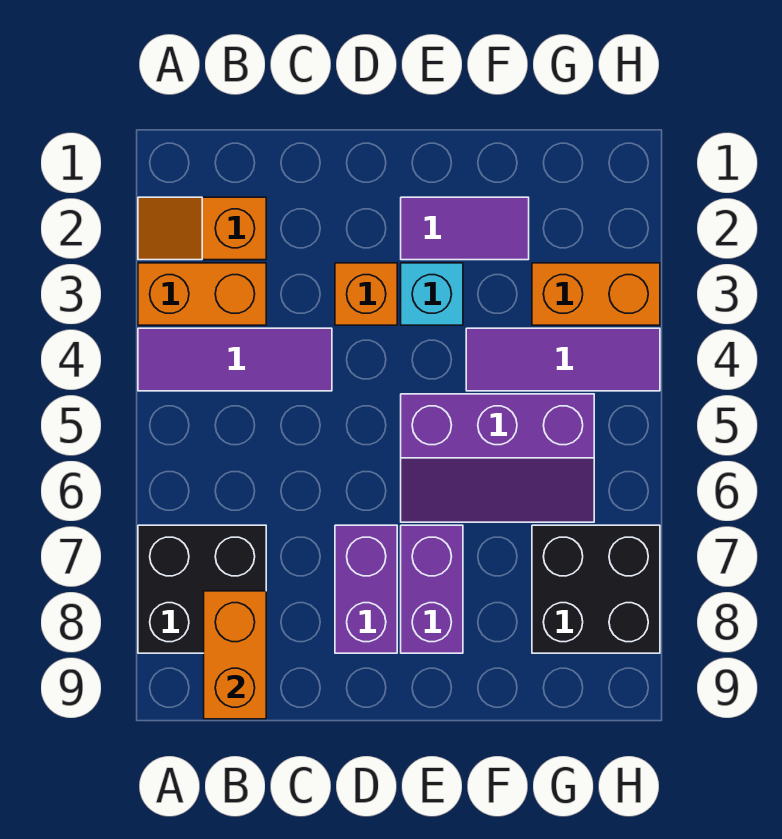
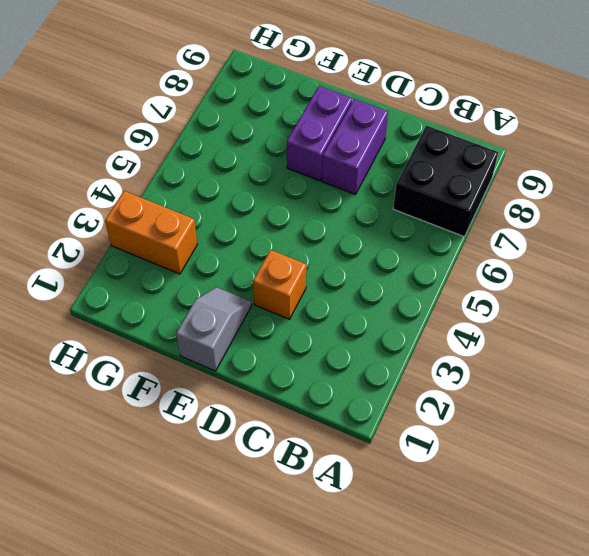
grey 1x2 slope [176,287,252,371] -> purple 1x2 tile [401,197,529,260]
none -> orange 1x2 slope [138,197,266,260]
none -> orange 1x2 brick [138,263,266,325]
none -> purple 1x3 tile [138,328,332,391]

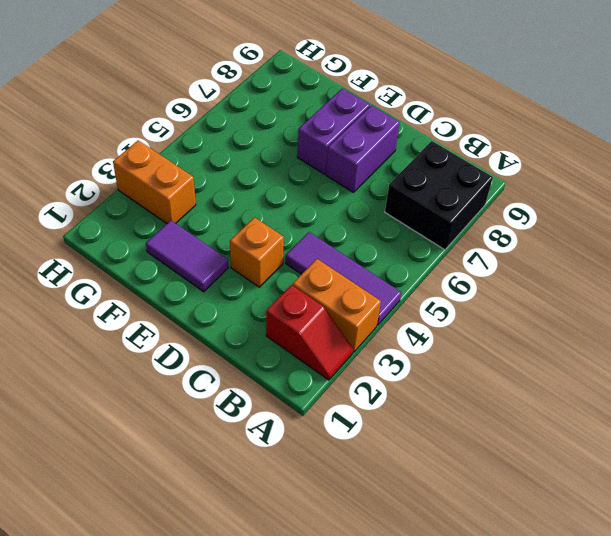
red 1x2 slope [266,285,353,380] -> orange 1x2 slope [138,197,266,260]
none -> cyan 1x1 brick [401,263,463,325]
none -> purple 2x3 slope [401,394,594,522]
none -> purple 1x3 tile [466,328,660,391]

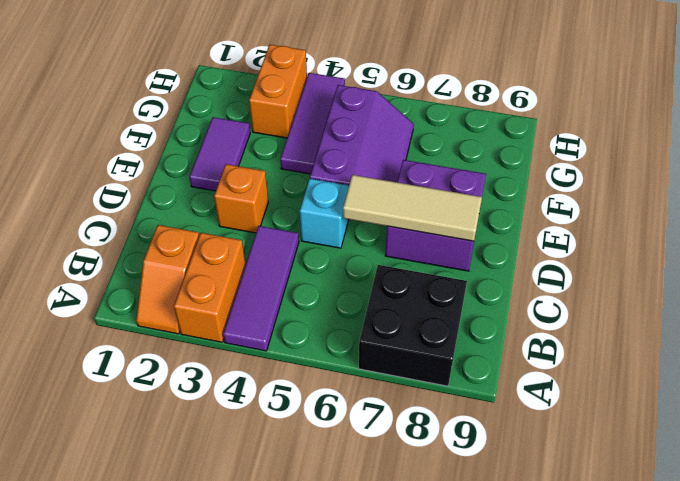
cyan 1x1 brick [300,179,349,248] -> cyan 1x1 brick moved to [401,263,463,325]
tan 1x3 tile [343,175,482,241] -> none
none -> black 2x2 brick [532,525,660,653]
none -> orange 1x2 brick [204,591,266,719]

